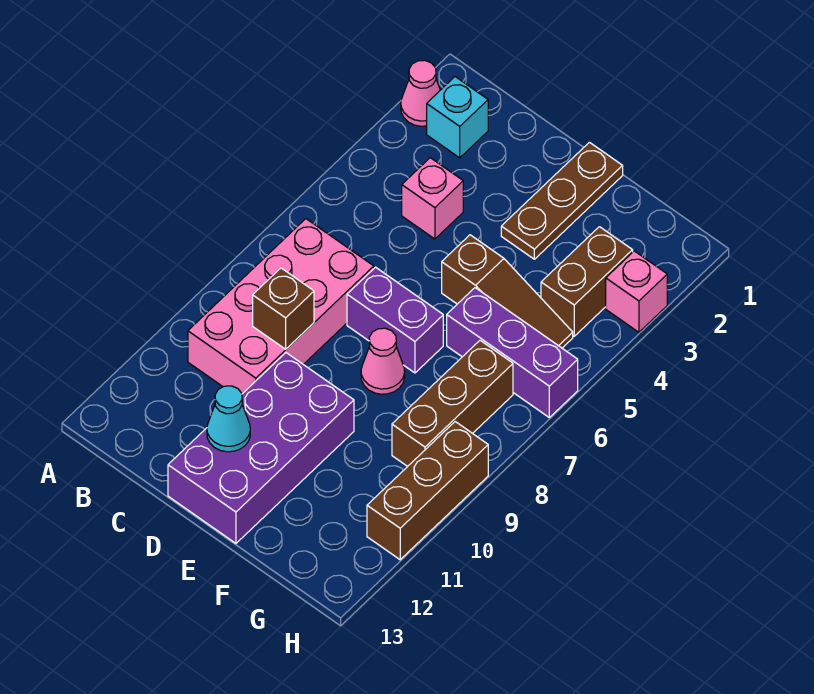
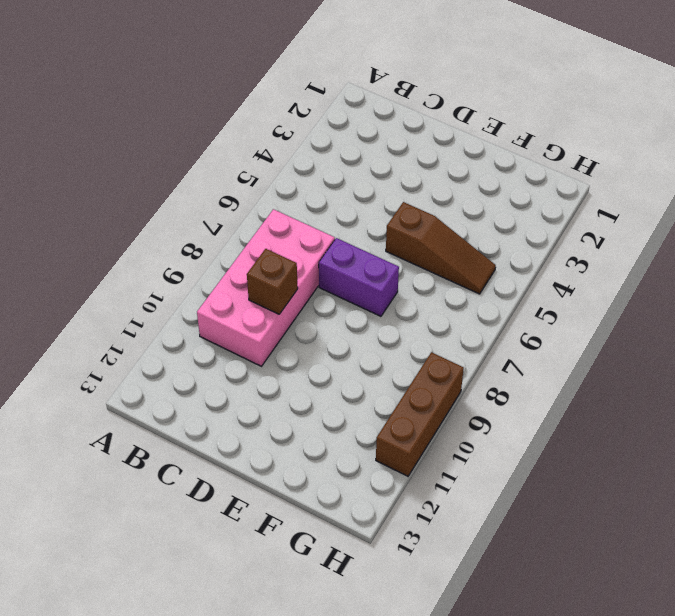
none -> pink 1x1 cone [401,60,440,126]
none -> cyan 1x1 brick [427,77,488,158]
none -> pink 1x1 brick [402,158,463,239]

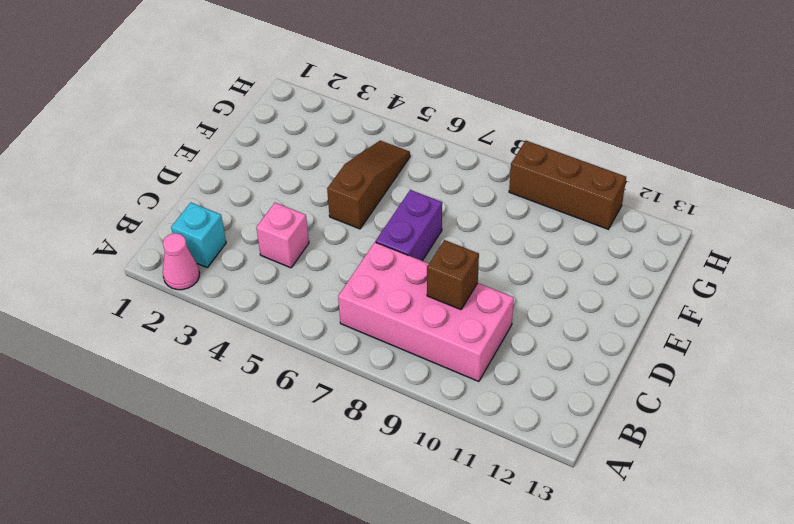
none -> purple 2x4 brick [168,353,354,543]
none -> brown 1x3 plate [501,142,623,259]
none -> pink 1x1 cone [361,328,405,394]

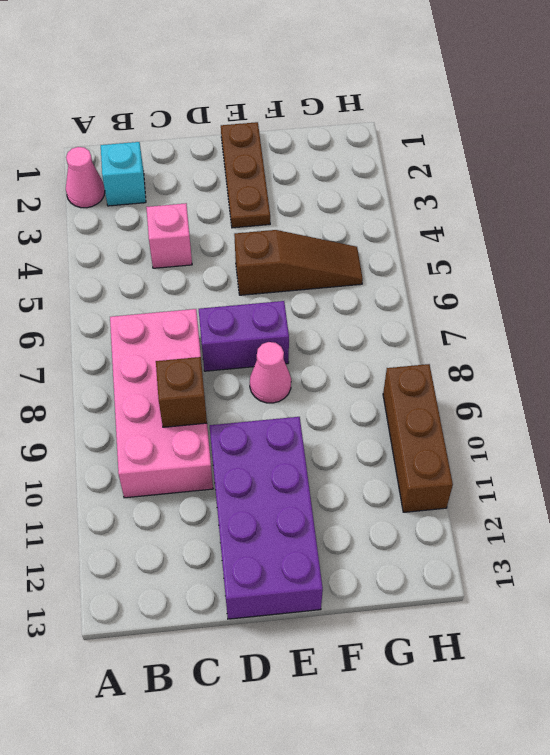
none -> purple 1x3 brick [447,288,578,417]
none -> brown 1x2 brick [541,227,633,336]
none -> brown 1x3 brick [392,341,513,466]

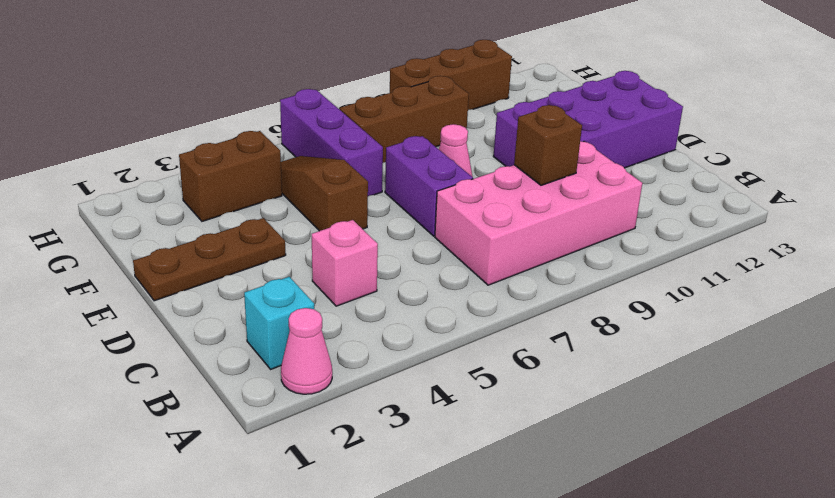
none -> pink 1x1 brick [606,251,667,332]
none -> cyan 1x1 cone [207,386,250,452]

